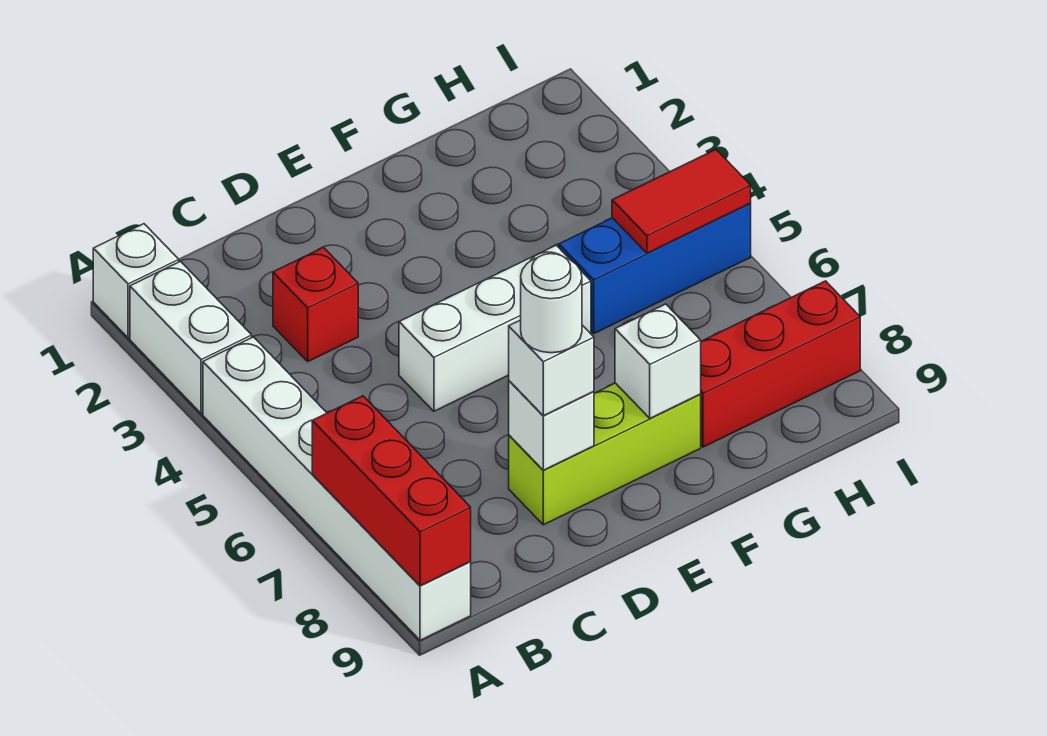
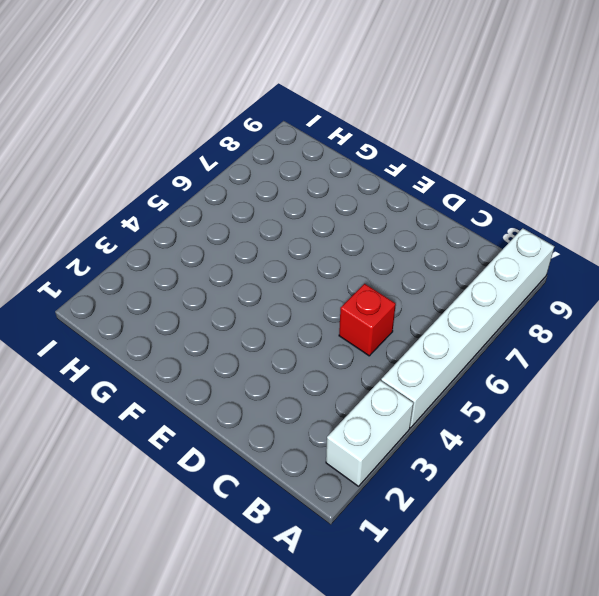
red 1x1 brick [339,284,396,356] -> red 1x1 brick moved to [273,247,358,361]
none -> white 1x1 brick [93,224,179,338]
none -> white 1x3 brick [399,245,591,411]
none -> lime 1x3 brick [509,383,701,525]

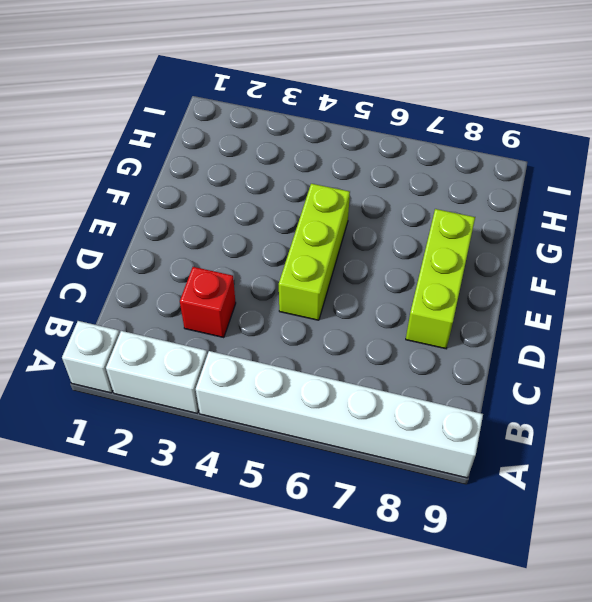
lime 1x3 brick [279,184,350,320] -> white 1x3 brick [399,245,591,411]
none -> blue 1x3 brick [559,203,751,333]
none -> red 1x3 brick [700,281,860,447]
none -> red 1x3 brick [312,396,471,586]

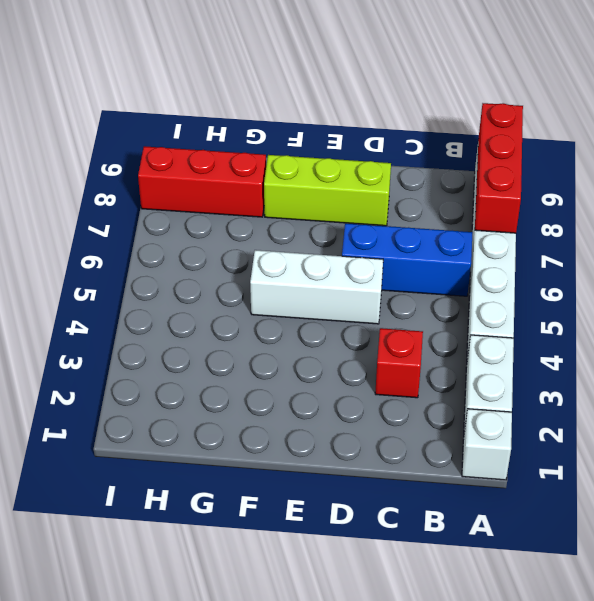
blue 1x3 brick [342,223,473,296] -> blue 1x3 brick moved to [559,203,751,333]
none -> white 1x1 brick [509,381,594,470]
none -> white 1x1 brick [615,304,701,418]
none -> red 1x2 tile [612,150,751,253]

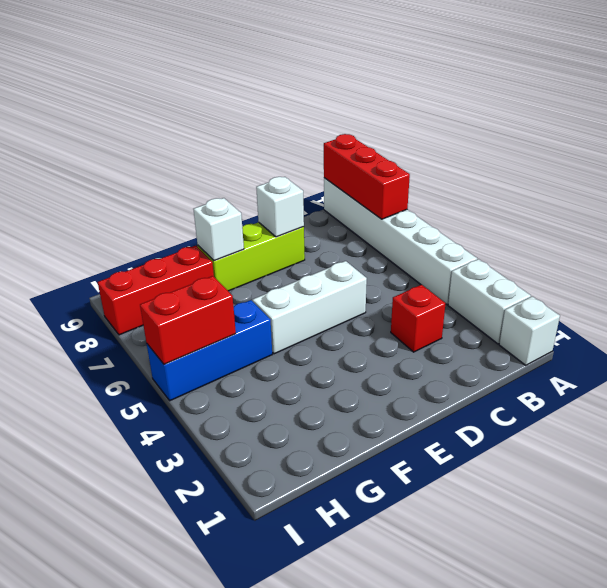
red 1x2 brick [140,276,236,364] -> red 1x2 tile [612,150,751,253]
none -> white 1x1 brick [509,320,594,416]
none -> white 1x1 round brick [521,254,582,353]

